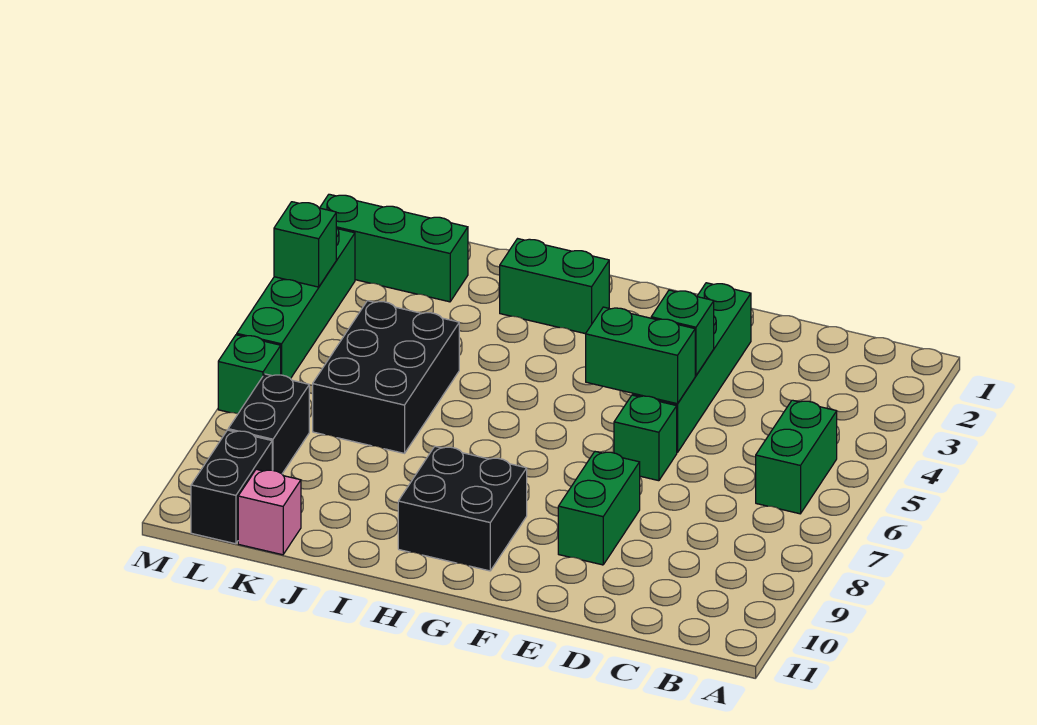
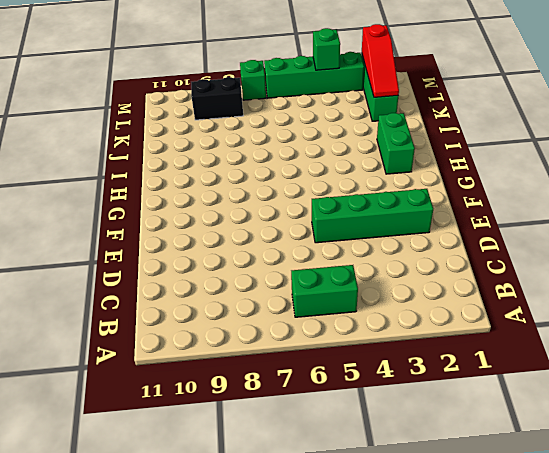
red 1x3 slope [362,24,399,97] -> none
none -> green 1x1 brick [614,395,677,481]
none -> green 1x2 brick [558,452,640,565]
none -> black 2x2 brick [398,446,527,571]

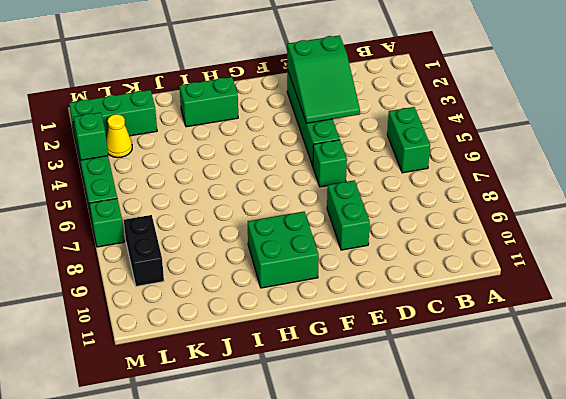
green 2x3 slope [287,35,360,123] -> green 1x1 brick [651,290,714,376]
green 2x2 brick [248,212,319,288] -> black 2x2 brick [398,446,527,571]
yellow 1x1 cone [106,114,132,158] -> none
none -> black 2x3 brick [313,301,459,453]
none -> pink 1x1 brick [238,469,301,555]
none -> black 1x2 brick [191,430,272,544]

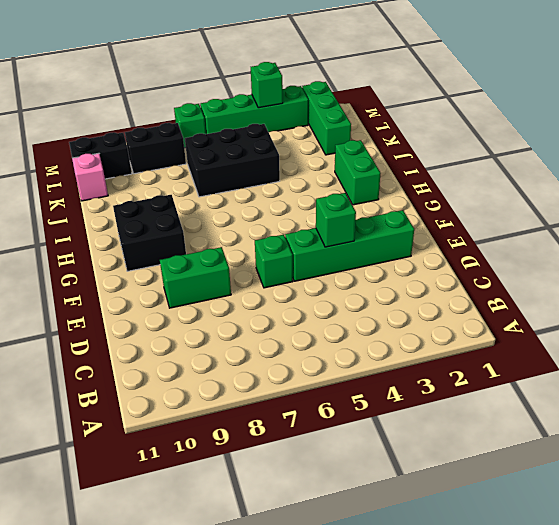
none -> green 1x2 brick [756,400,837,514]
none -> green 1x2 brick [586,307,695,404]

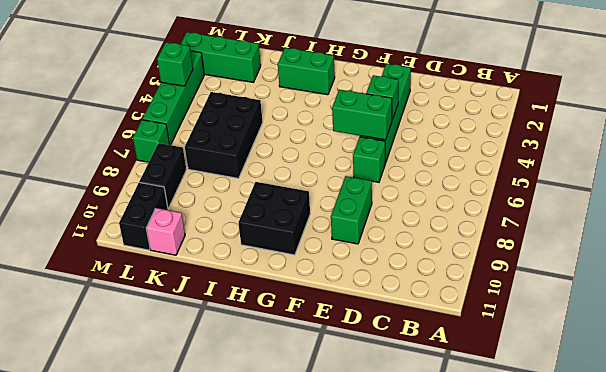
none -> green 1x2 brick [756,400,837,514]

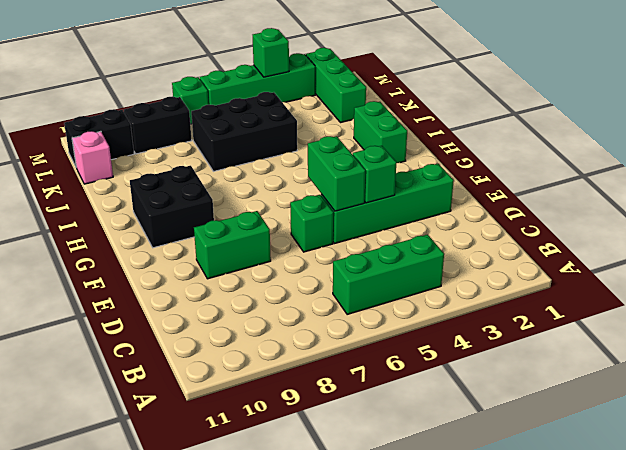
green 1x3 brick [333,235,444,314] -> green 1x2 brick [756,400,837,514]

